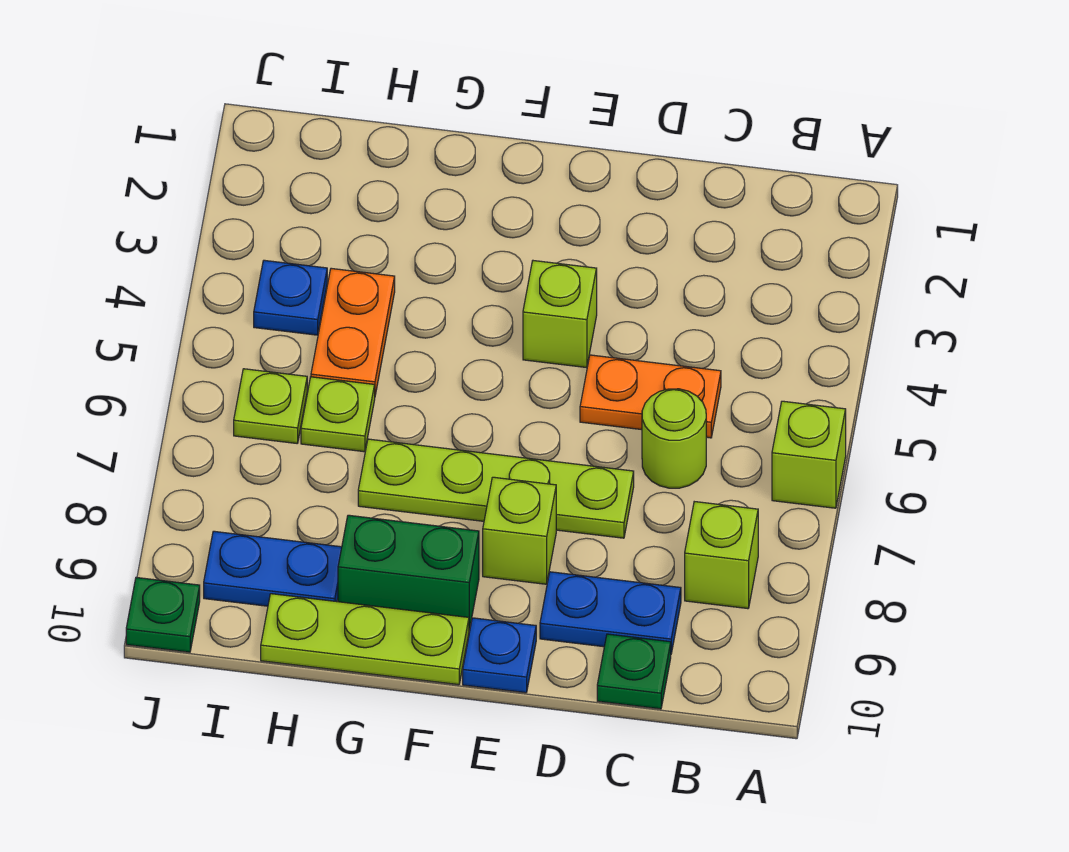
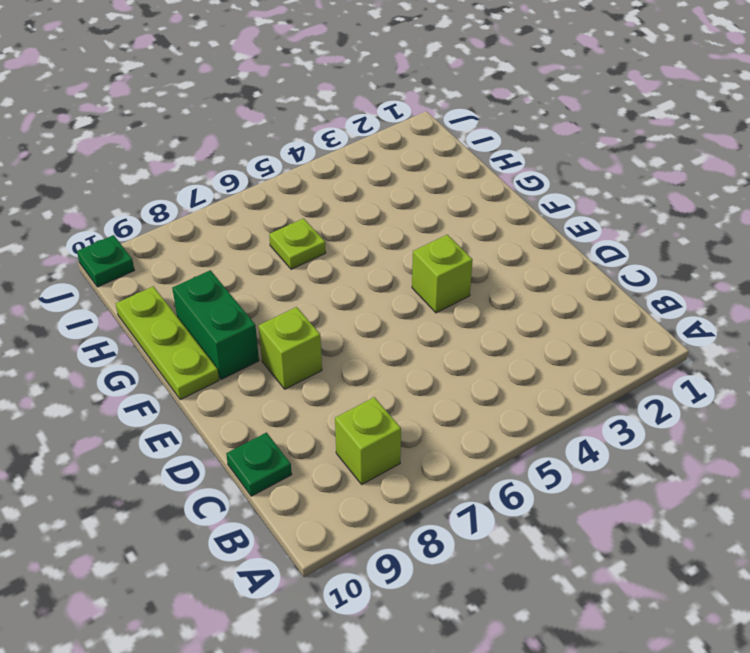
none -> lime 1x1 brick [772,401,846,508]
none -> orange 1x2 plate [580,355,721,438]
none -> lime 1x1 round brick [642,389,706,488]

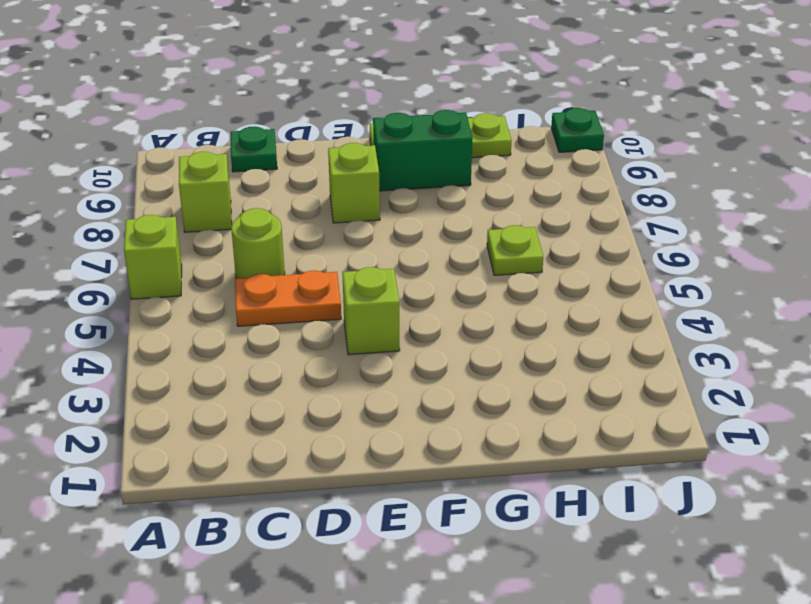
none -> blue 1x2 plate [540,572,681,653]
none -> lime 1x4 plate [358,439,634,538]
none -> blue 1x1 plate [463,618,536,693]

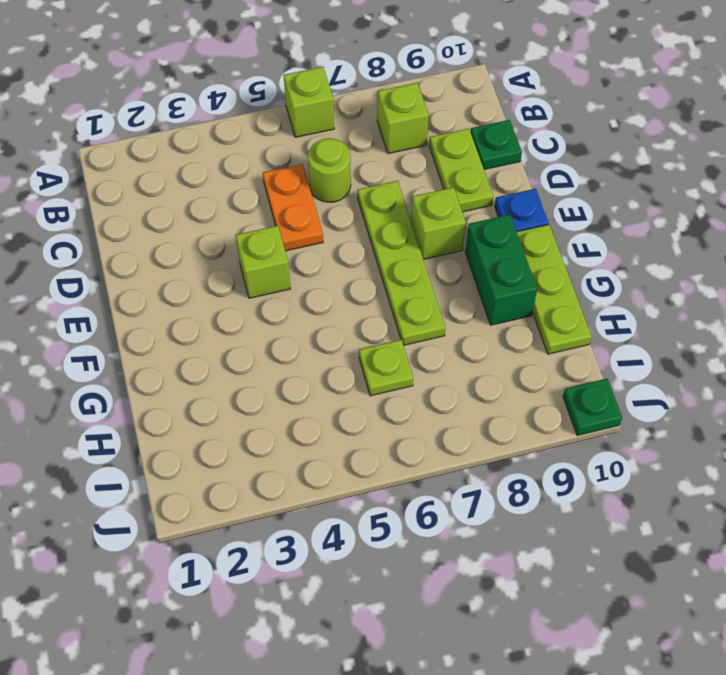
lime 1x2 plate [429,129,493,212] -> blue 1x2 plate [540,572,681,653]
none -> orange 1x2 plate [311,268,395,395]
none -> blue 1x2 plate [204,531,342,606]
none -> blue 1x1 plate [254,260,327,335]

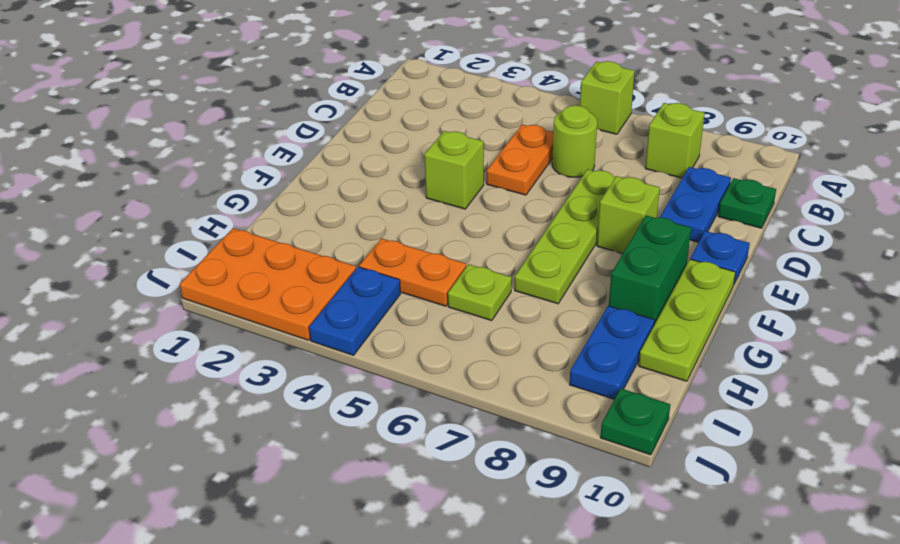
orange 2x3 plate [180,228,356,340] -> none
blue 1x2 plate [309,267,401,355] -> blue 1x1 plate [254,260,327,335]
none -> lime 1x1 plate [234,369,307,443]

